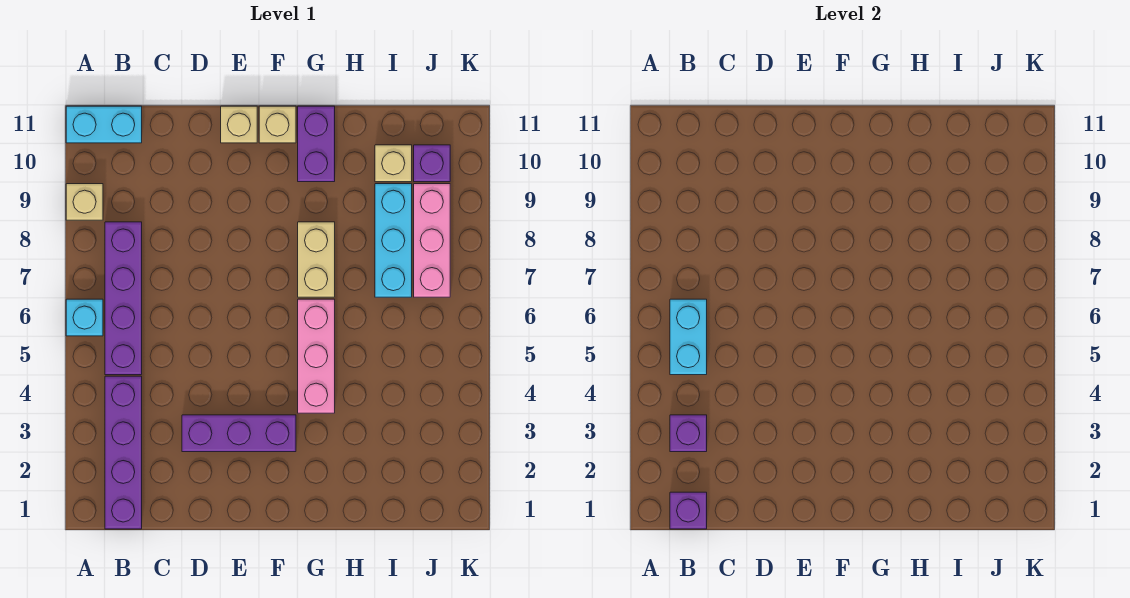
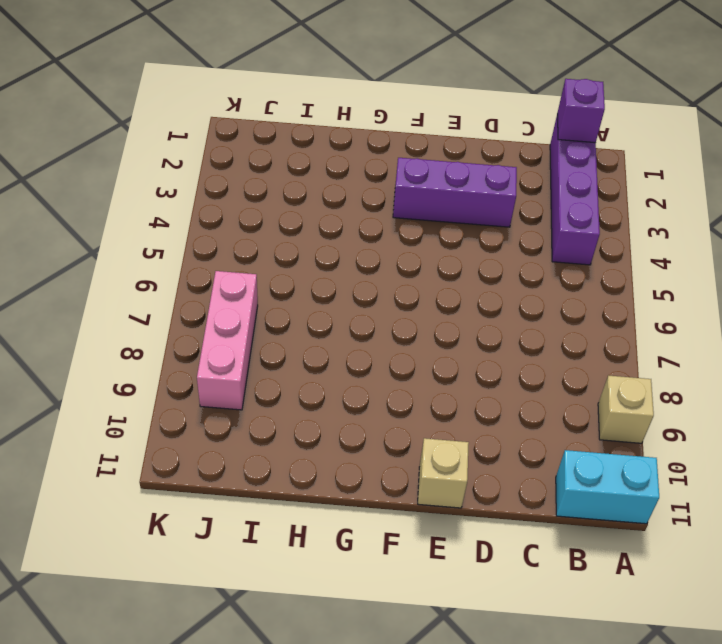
none -> cyan 1x1 brick [66,299,103,336]
none -> purple 1x4 brick [105,222,142,375]
none -> tan 1x1 brick [259,106,296,143]

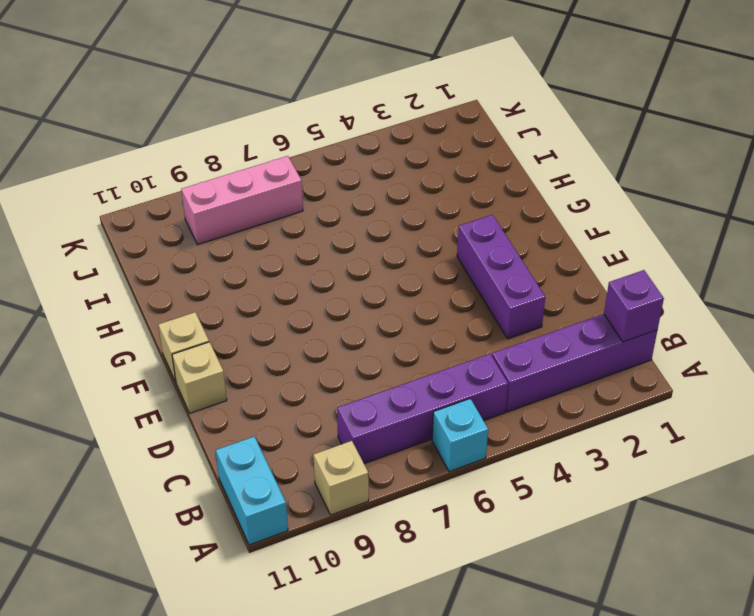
none -> pink 1x3 brick [298,299,335,413]
none -> tan 1x2 brick [298,222,335,297]
none -> purple 1x2 brick [298,106,335,182]

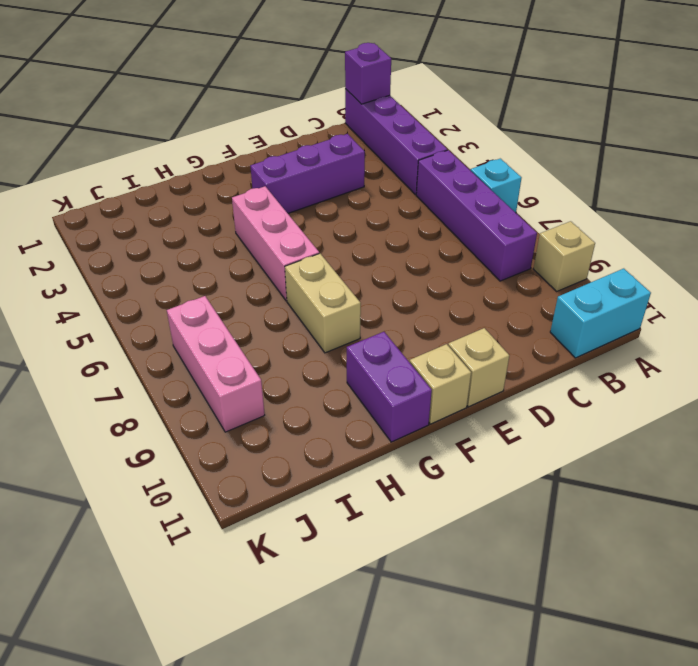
none -> cyan 1x3 brick [375,184,412,297]
none -> tan 1x1 brick [375,145,412,182]
none -> purple 1x1 brick [414,145,450,182]

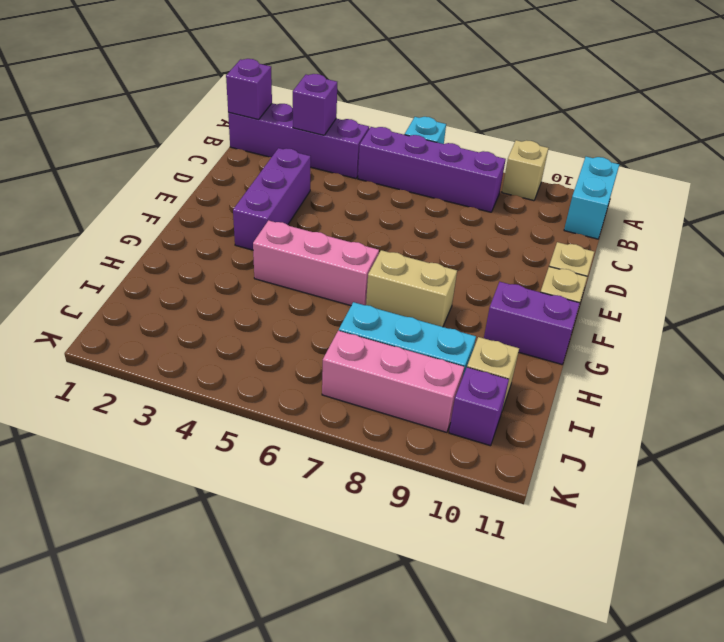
none -> cyan 1x2 brick [670,299,707,375]

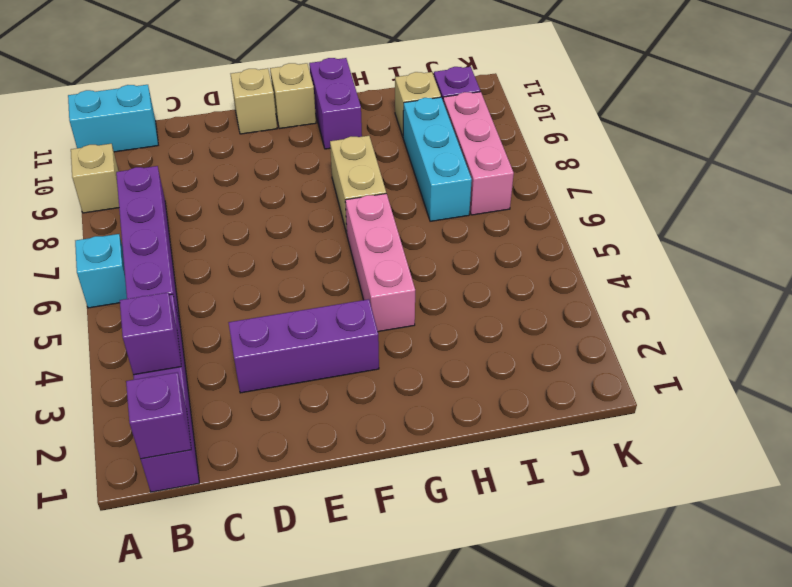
none -> cyan 1x2 brick [670,299,707,375]

